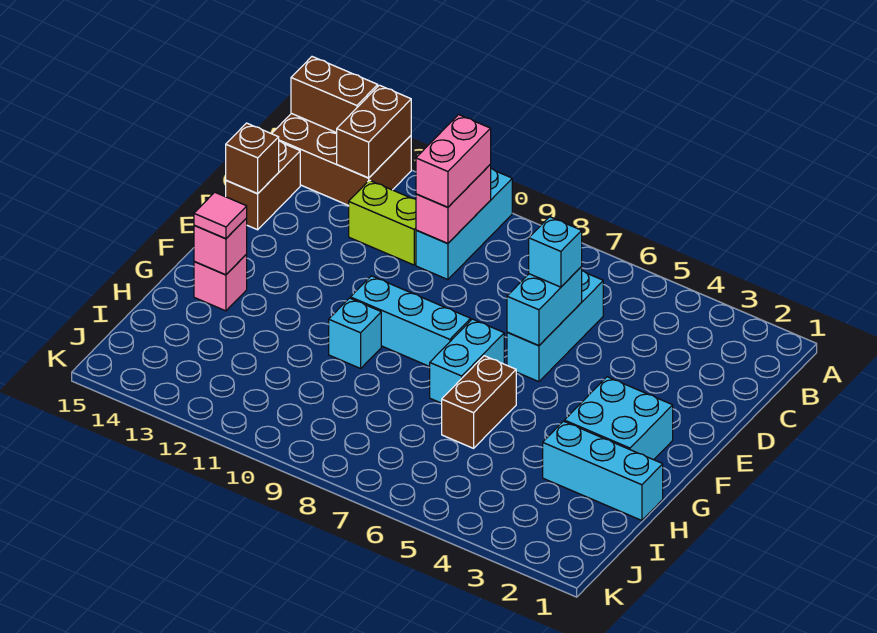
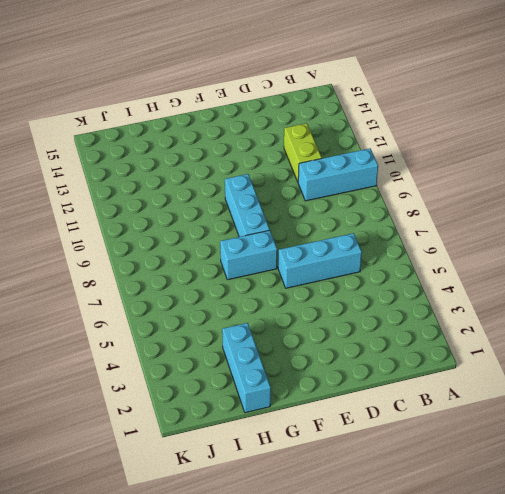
none -> brown 2x3 brick [272,113,411,206]
none -> brown 1x2 brick [226,141,300,230]
none -> cyan 2x2 brick [564,377,673,460]

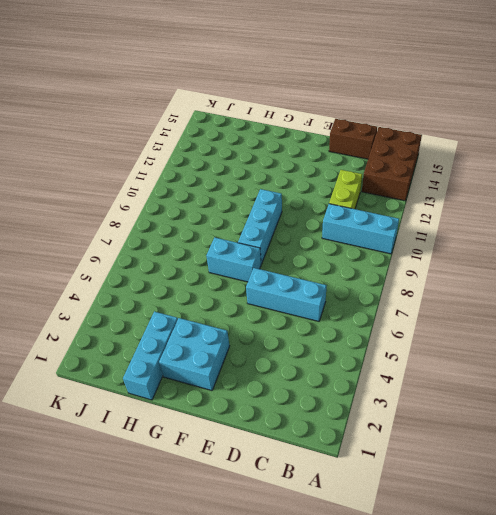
none -> brown 1x2 brick [442,356,516,448]
none -> cyan 1x1 brick [329,298,381,368]
none -> pink 1x1 brick [194,254,247,311]

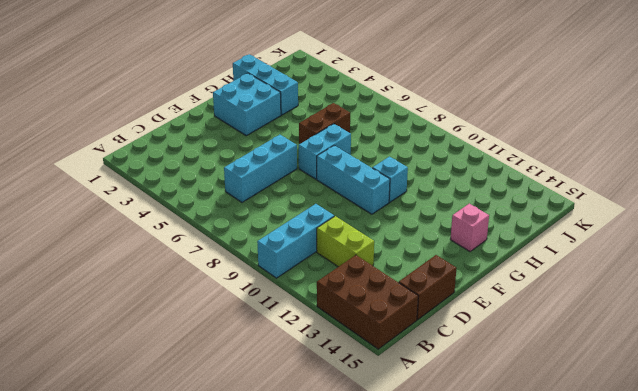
none -> brown 1x2 brick [337,85,411,178]
none -> brown 1x2 brick [291,57,378,133]
none -> pink 1x2 brick [416,165,491,244]

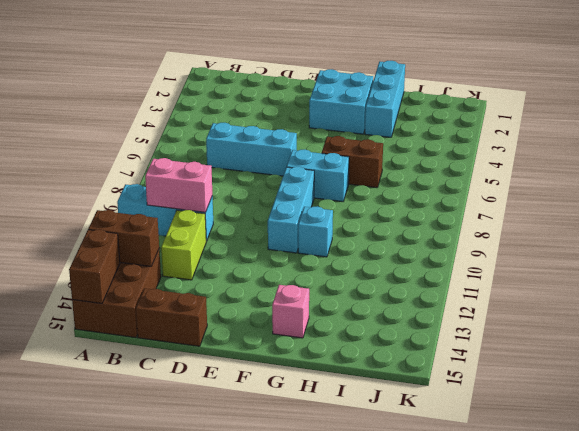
none -> cyan 1x2 brick [507,267,582,346]
none -> brown 1x1 brick [226,123,279,193]
none -> pink 1x1 brick [194,218,247,275]

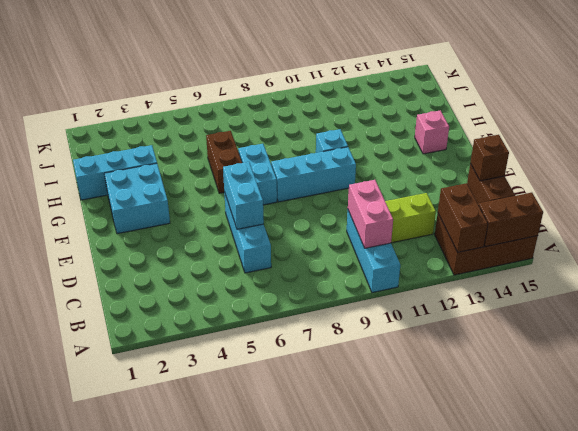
none -> pink 1x1 brick [194,218,247,275]
none -> pink 1x2 brick [416,115,491,207]
none -> cyan 1x1 brick [529,217,582,287]

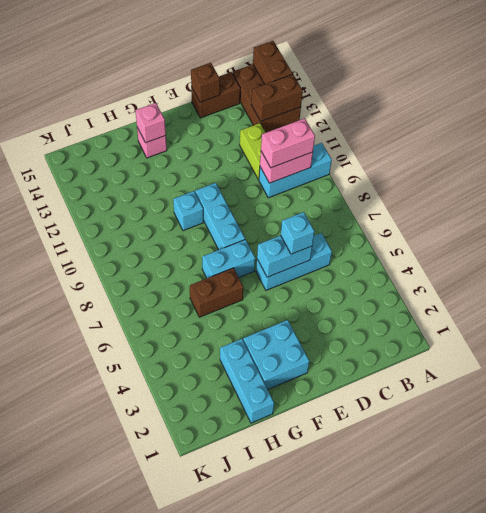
none -> pink 1x1 tile [194,192,247,239]

